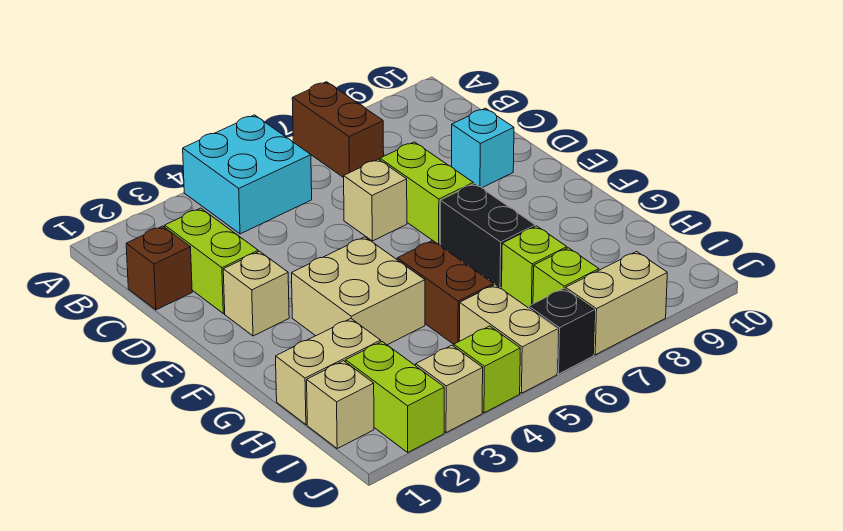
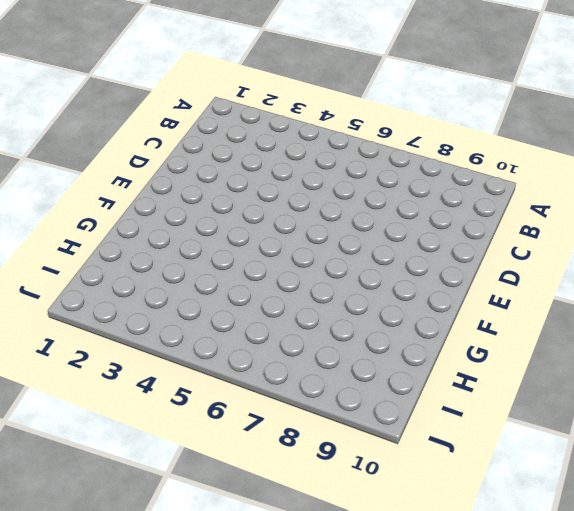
none -> cyan 2x2 brick [183,115,312,234]
none -> brown 1x2 brick [292,82,384,178]
none -> brown 1x1 brick [126,226,192,310]

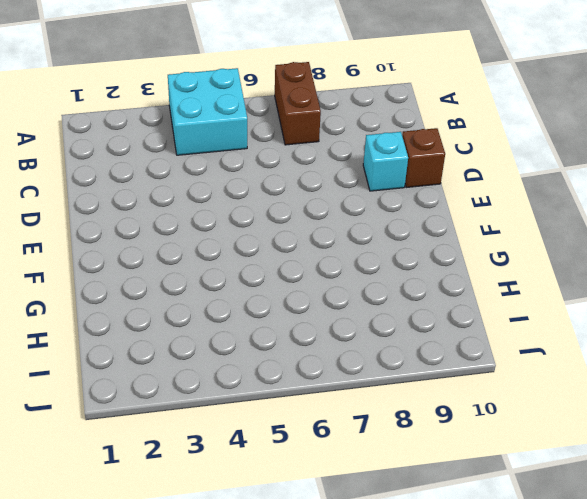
brown 1x1 brick [402,128,445,187] -> brown 1x1 brick moved to [126,226,192,310]
none -> lime 1x2 brick [165,208,258,314]
none -> tan 1x1 brick [344,159,407,241]
none -> lime 1x2 brick [380,142,473,244]

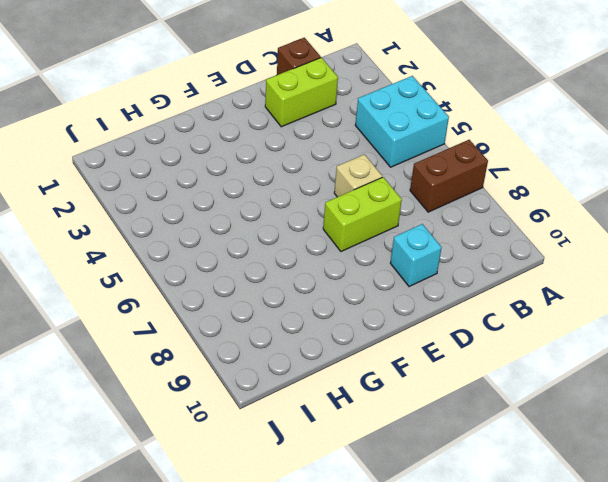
none -> tan 1x1 brick [223,251,289,336]
none -> tan 2x2 brick [292,237,425,345]
none -> black 1x2 brick [440,184,535,288]

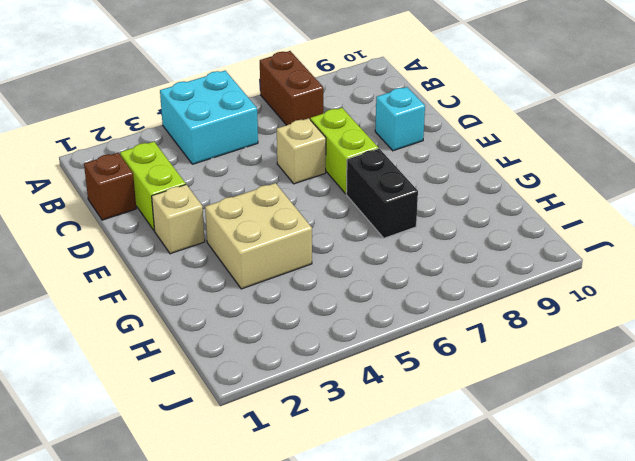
none -> brown 1x2 brick [397,240,494,344]
none -> tan 1x2 brick [276,319,381,425]
none -> lime 1x1 brick [502,226,567,308]

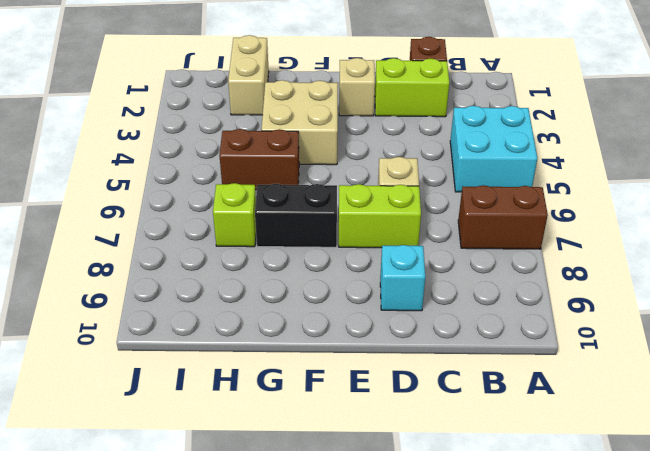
none -> tan 1x1 brick [307,361,374,448]
none -> lime 1x2 brick [346,342,444,452]
none -> tan 1x2 brick [459,285,558,393]

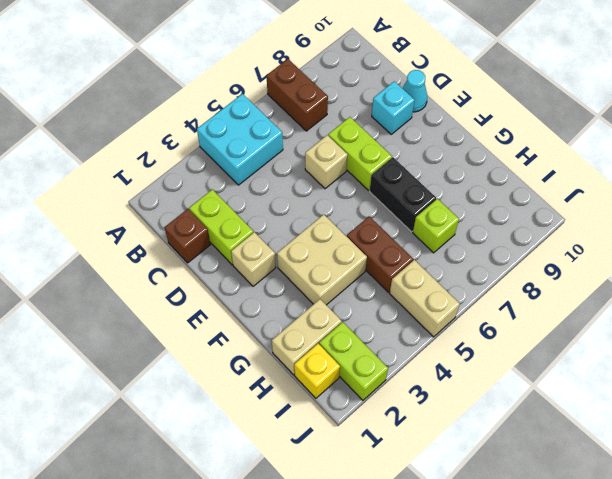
cyan 1x1 cone [402,70,427,112] -> none
yellow 1x1 brick [294,344,340,398] -> tan 1x1 brick [307,361,374,448]
none -> lime 1x1 brick [533,248,599,304]
none -> tan 1x1 brick [416,345,483,433]
none -> lime 1x1 brick [454,326,520,413]

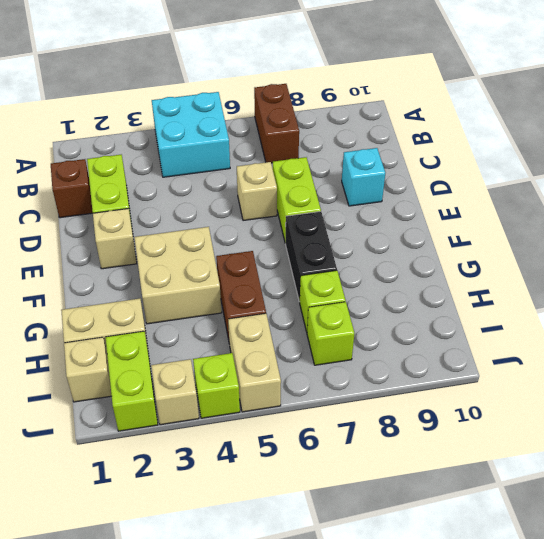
none -> black 1x1 brick [529,288,595,374]
none -> tan 1x2 brick [566,252,667,355]

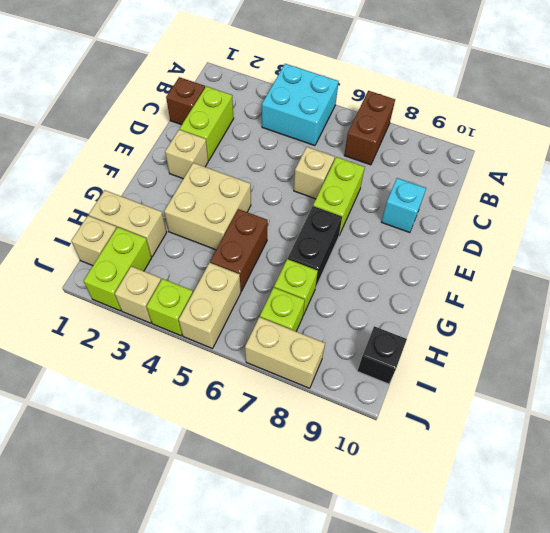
black 1x1 brick [358,326,407,384] -> black 1x1 brick moved to [529,288,595,374]

